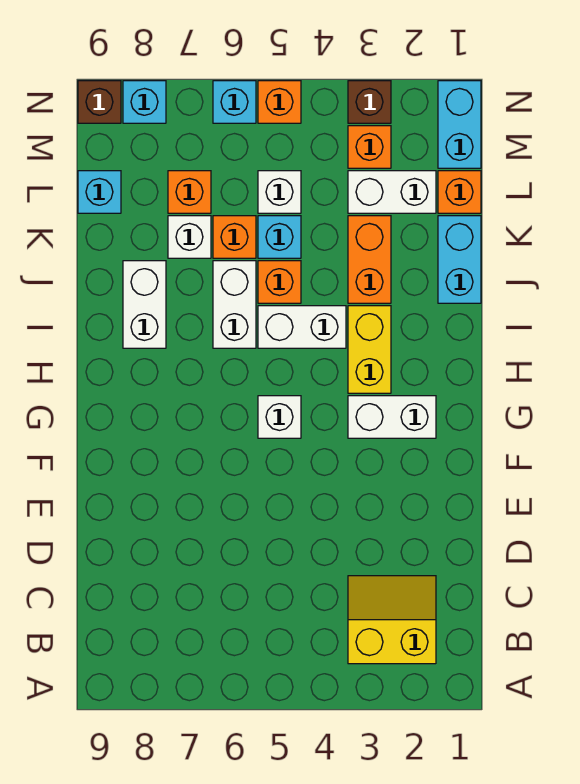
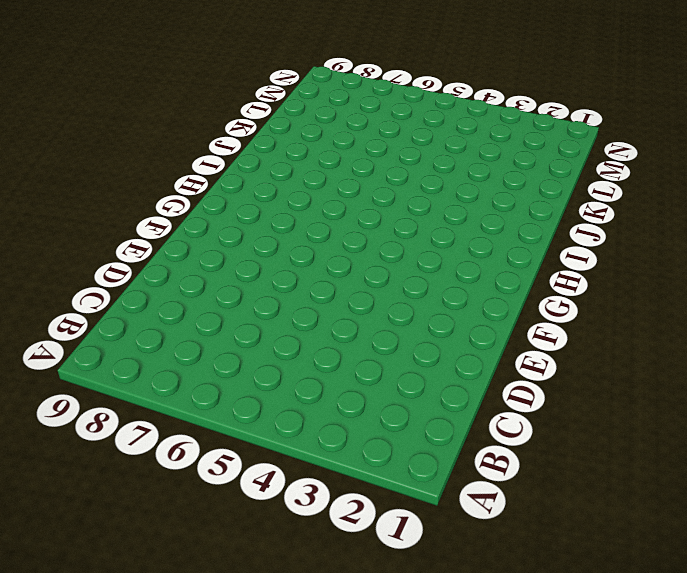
none -> yellow 2x2 slope [348,576,436,664]
none -> white 1x2 brick [348,396,436,438]
none -> white 1x1 brick [258,396,301,438]

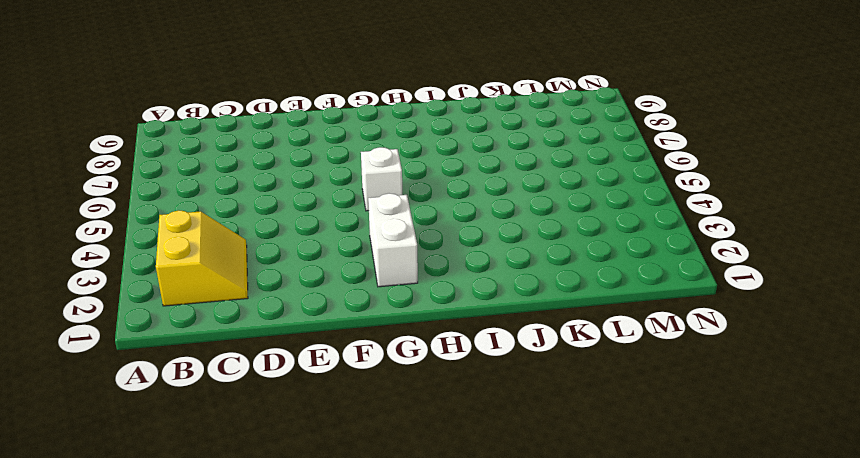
none -> yellow 1x2 brick [348,306,391,393]
none -> white 1x2 brick [258,306,346,348]
none -> white 1x2 brick [213,261,256,348]

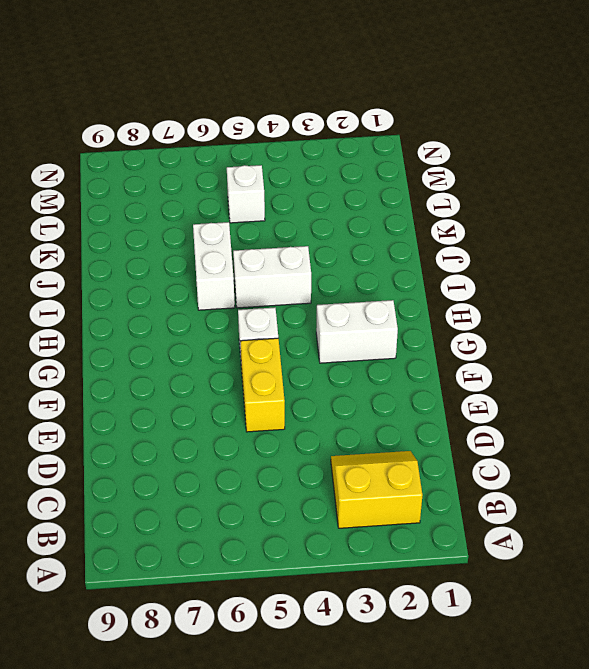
yellow 1x2 brick [240,338,285,432] -> yellow 1x2 brick moved to [348,306,391,393]
none -> white 1x2 brick [123,261,166,348]
none -> cyan 1x2 brick [438,216,481,303]
none -> orange 1x2 brick [348,216,391,303]

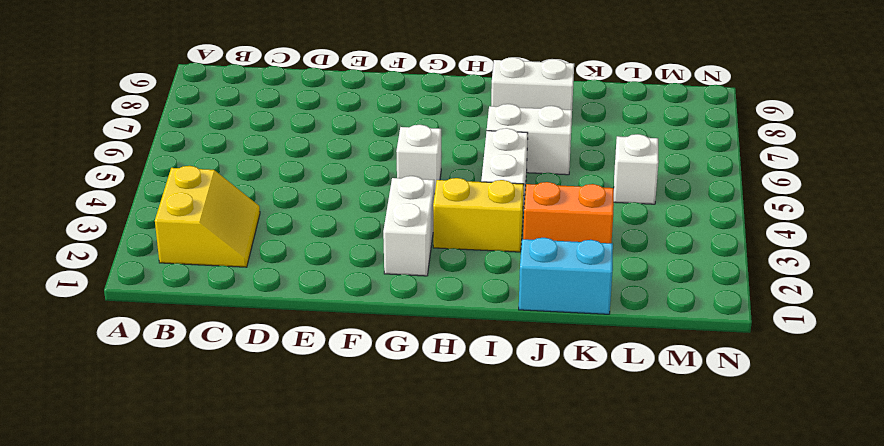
none -> orange 1x1 brick [258,261,301,303]
none -> cyan 1x1 brick [258,216,301,258]
none -> orange 1x1 brick [213,216,256,258]

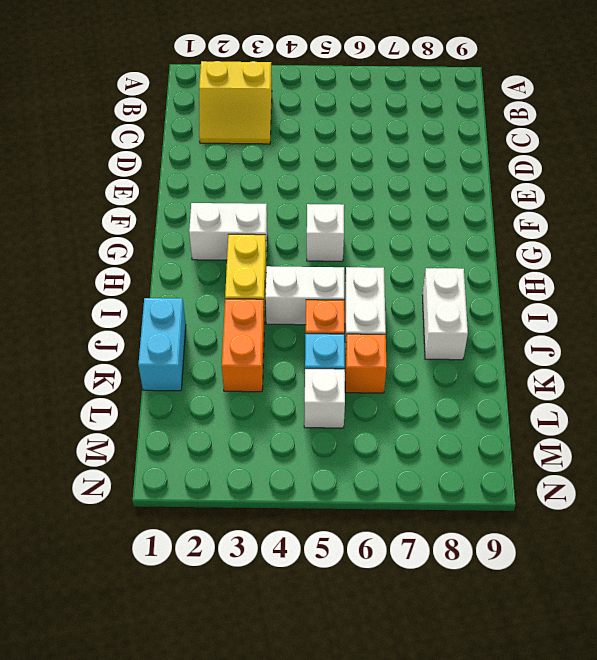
none -> white 1x1 brick [168,216,211,258]
none -> orange 1x1 brick [438,171,481,213]
none -> white 1x2 brick [348,171,436,213]

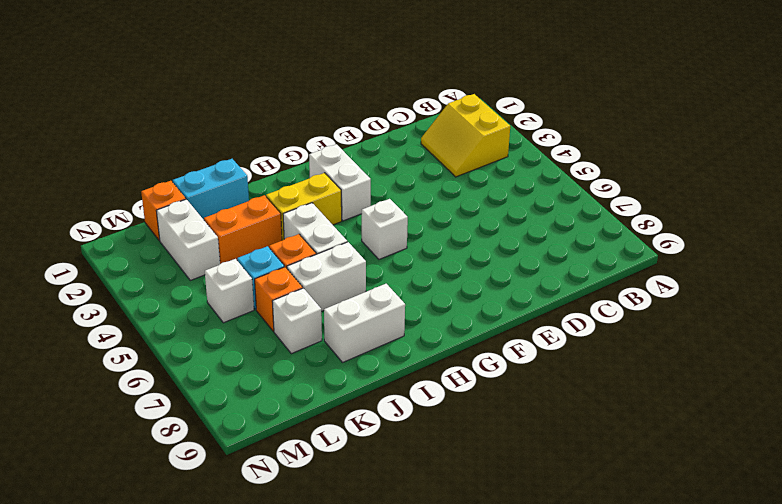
none -> orange 1x1 brick [168,171,211,213]
none -> cyan 1x1 brick [78,171,121,213]
none -> cyan 1x2 brick [438,81,481,168]

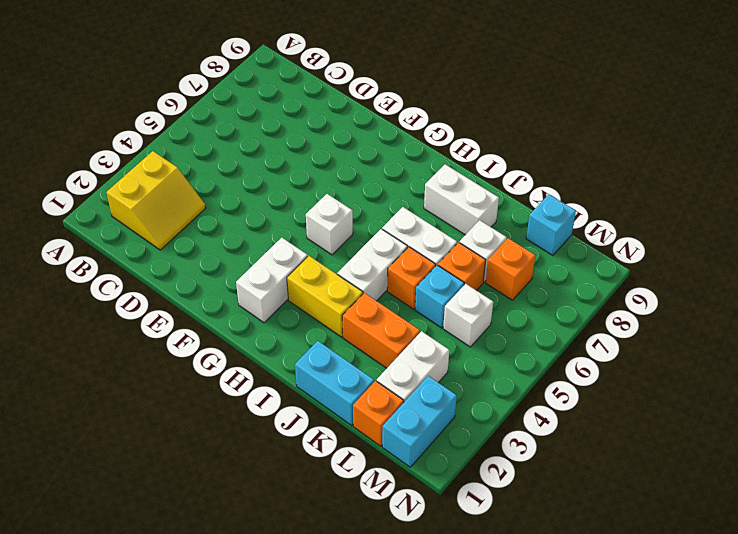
cyan 1x2 brick [382,376,457,467] -> cyan 1x2 brick turned to [438,81,481,168]
none -> orange 1x1 brick [348,126,391,168]
none -> brown 1x1 brick [348,81,391,123]
none -> orange 1x1 brick [258,81,301,123]

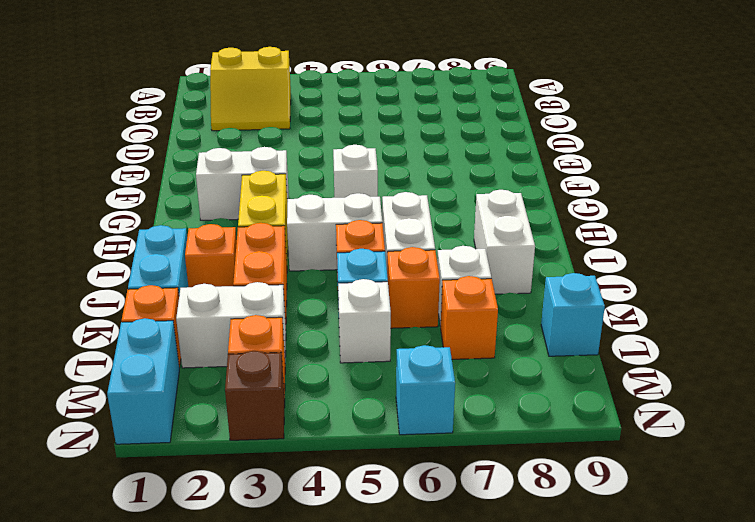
orange 1x1 brick [185,224,237,287] -> orange 1x1 brick moved to [258,81,301,123]
none -> cyan 1x1 brick [123,81,166,123]
none -> brown 1x1 brick [78,81,121,123]

